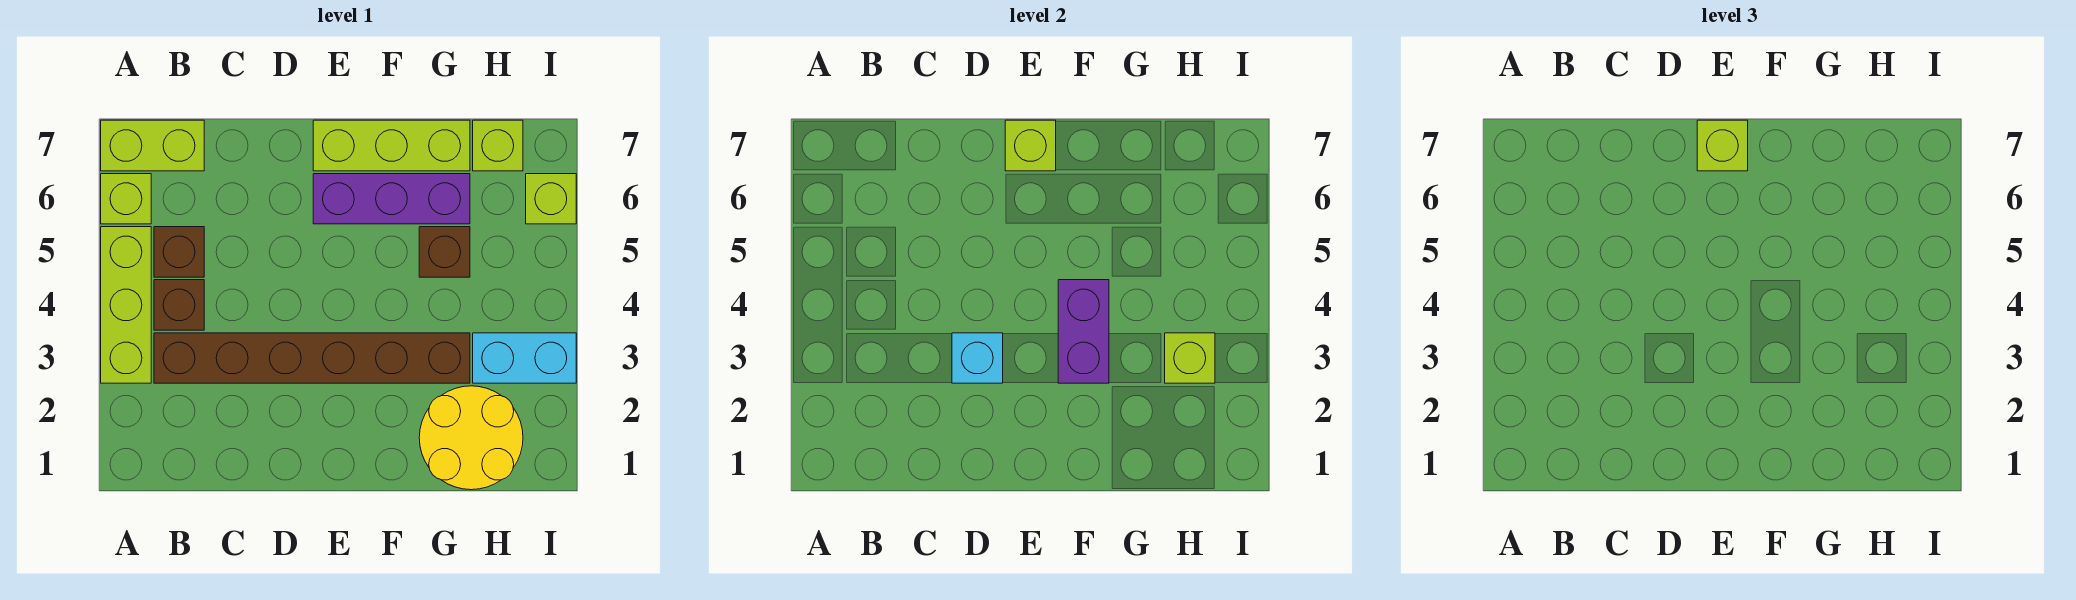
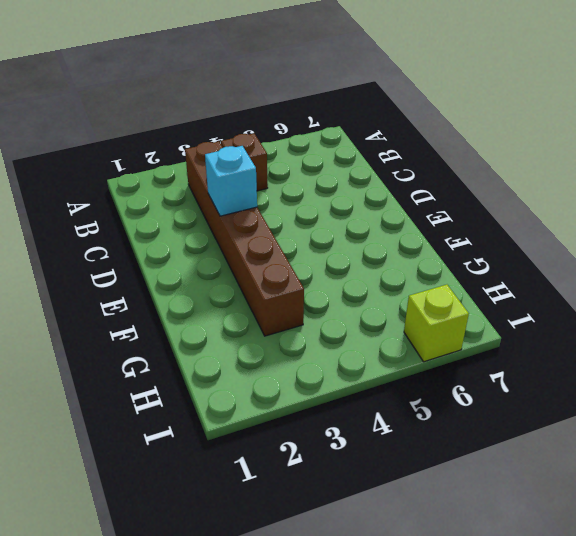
none -> lime 1x3 brick [101,227,151,383]
none -> lime 1x1 brick [101,174,151,224]
none -> lime 1x2 brick [101,120,204,171]

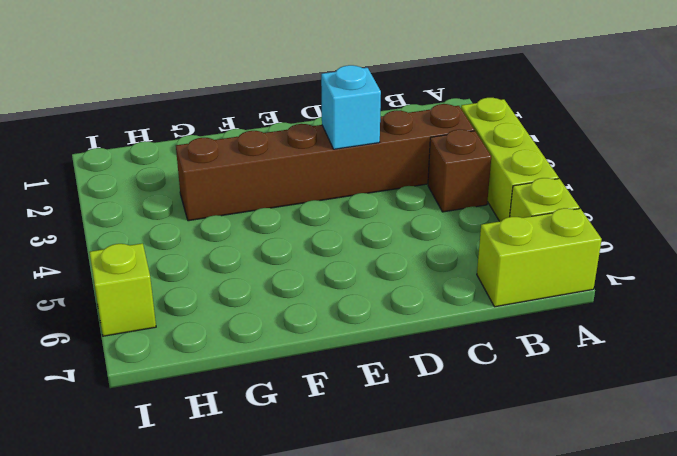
none -> brown 1x1 brick [154,227,204,277]
none -> purple 1x3 brick [313,174,470,224]
none -> lime 1x3 brick [313,120,470,171]

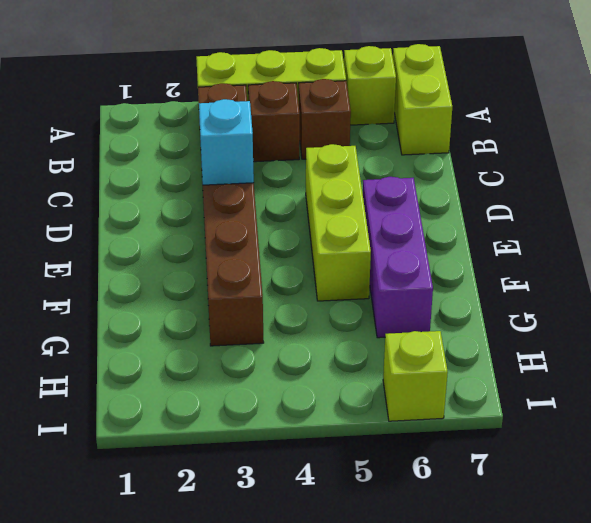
lime 1x3 brick [306,144,371,301] -> lime 1x3 brick moved to [313,120,470,171]
none -> yellow 2x2 round brick [419,386,523,490]
none -> brown 1x1 brick [419,227,470,277]
none -> cyan 1x2 brick [473,333,576,383]

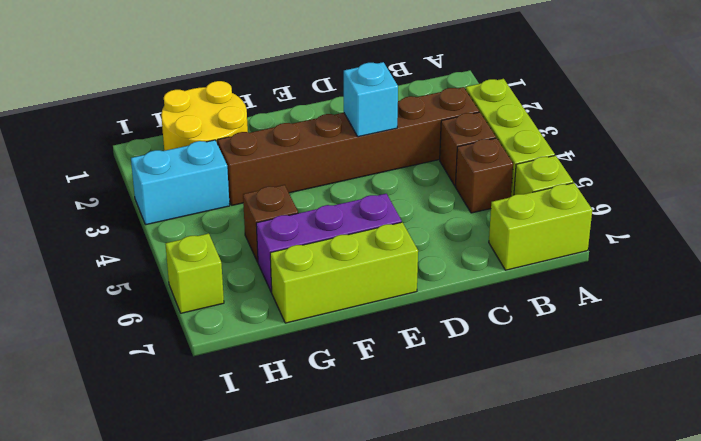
none -> lime 1x1 brick [473,120,523,171]
none -> lime 1x1 brick [1005,120,1056,171]
none -> purple 1x2 brick [1058,280,1109,383]

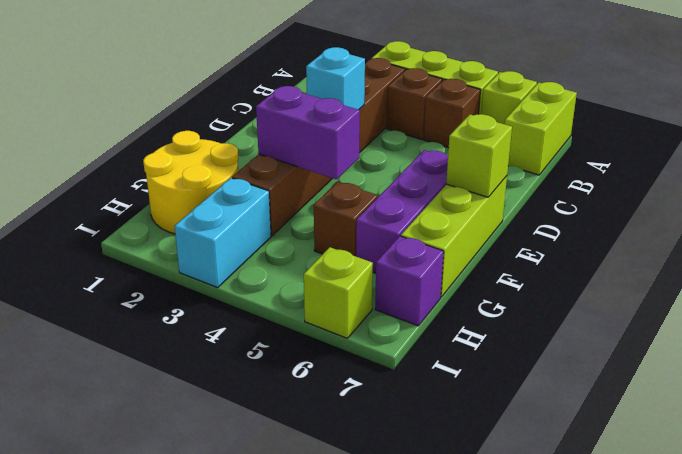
purple 1x1 brick [375,236,444,326] -> lime 1x1 brick [473,120,523,171]
none -> lime 1x1 brick [1165,333,1215,383]
none -> lime 1x1 brick [1697,120,1748,171]

